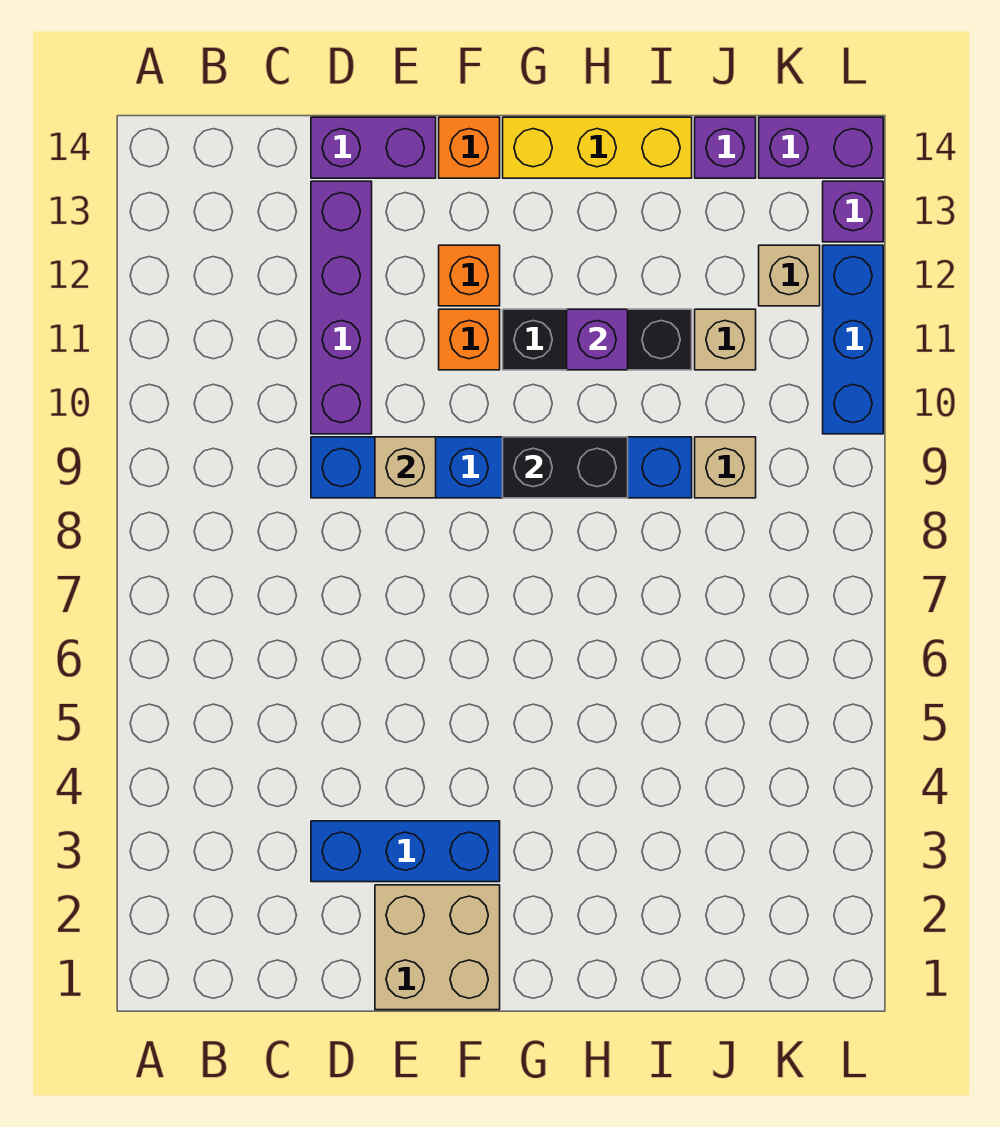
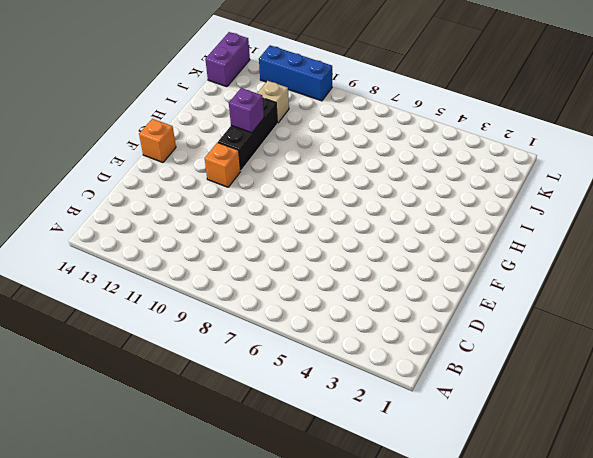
none -> blue 1x3 brick [311,821,500,882]
none -> blue 1x6 brick [311,437,692,498]
none -> purple 1x4 brick [311,181,372,434]

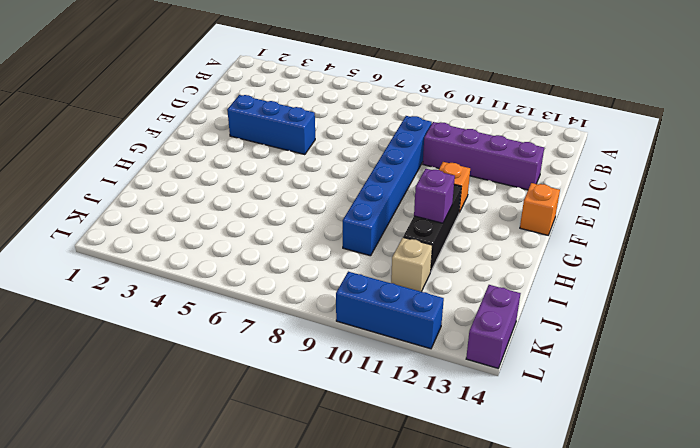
blue 1x3 brick [227,95,315,155] -> blue 1x3 brick turned to [311,821,500,882]
none -> purple 1x2 brick [311,117,436,178]
none -> tan 2x2 brick [375,885,500,1010]
none -> orange 1x1 brick [439,245,500,306]

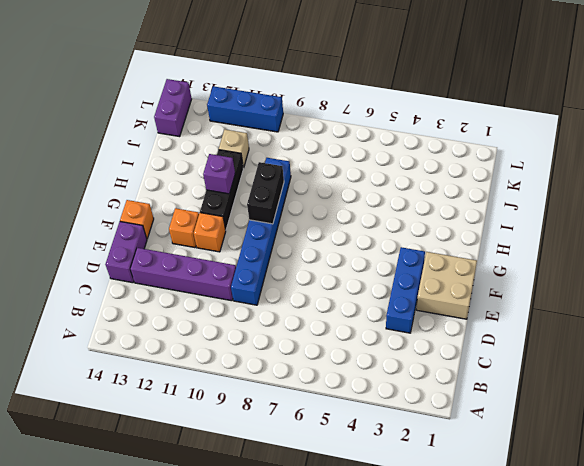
none -> yellow 1x3 brick [503,117,692,178]
none -> tan 1x1 brick [695,437,756,498]
none -> purple 1x1 brick [695,117,756,178]

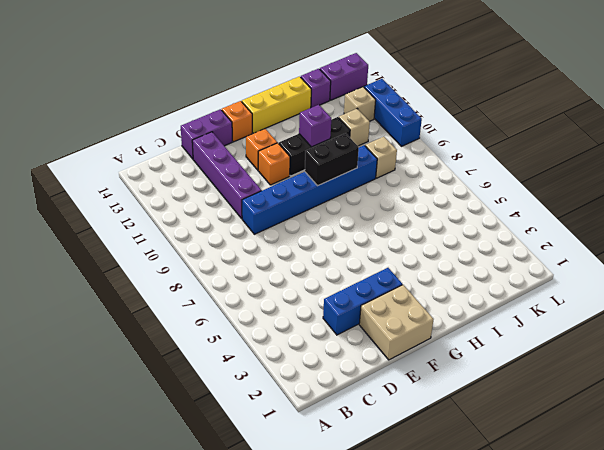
none -> purple 1x1 brick [823,181,883,242]
none -> tan 1x1 brick [375,437,436,498]

